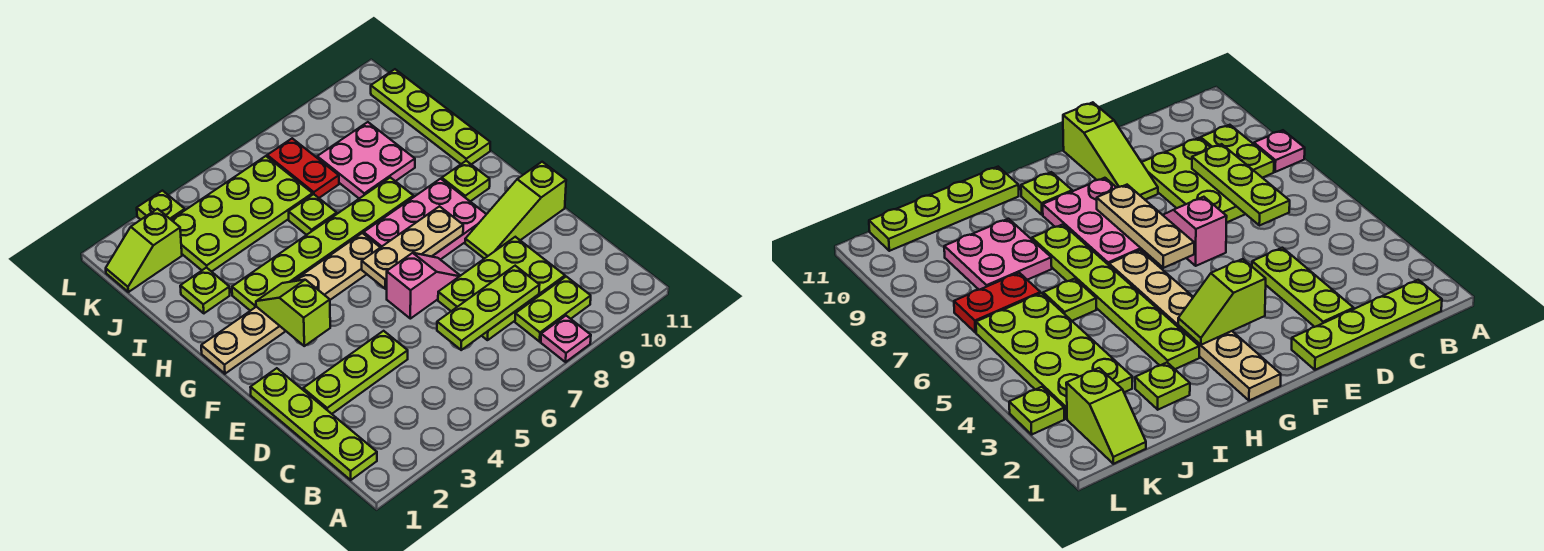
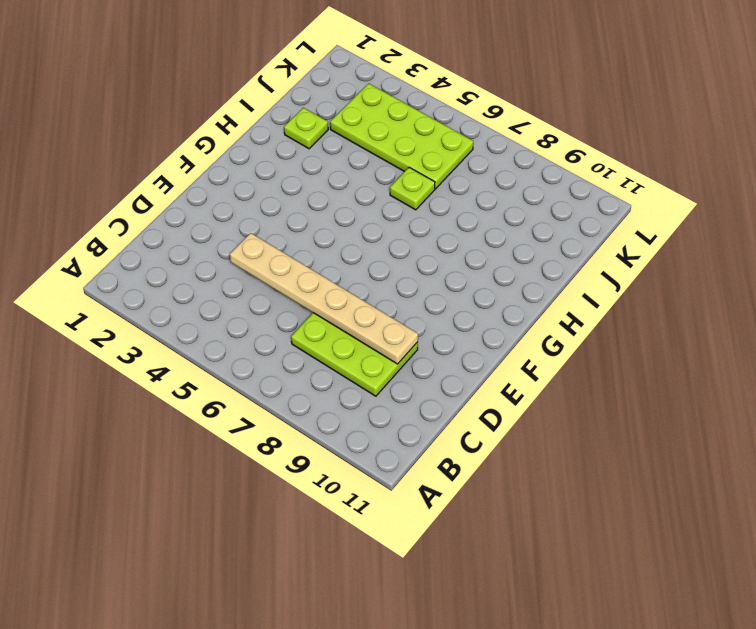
tan 1x6 plate [230,233,418,364] -> tan 1x6 plate moved to [201,233,380,374]
none -> pink 1x1 plate [541,316,591,362]
none -> lime 1x4 plate [250,368,377,480]
none -> lime 1x2 plate [515,277,591,342]

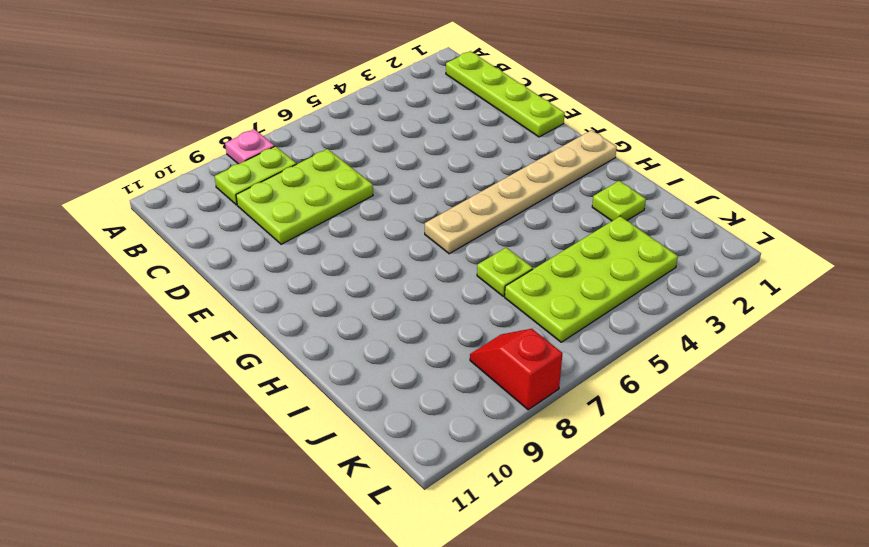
red 1x2 slope [470,329,562,410] -> none
none -> lime 1x3 plate [303,331,408,414]
none -> pink 1x2 slope [387,253,460,319]
none -> lime 1x3 slope [465,162,566,259]

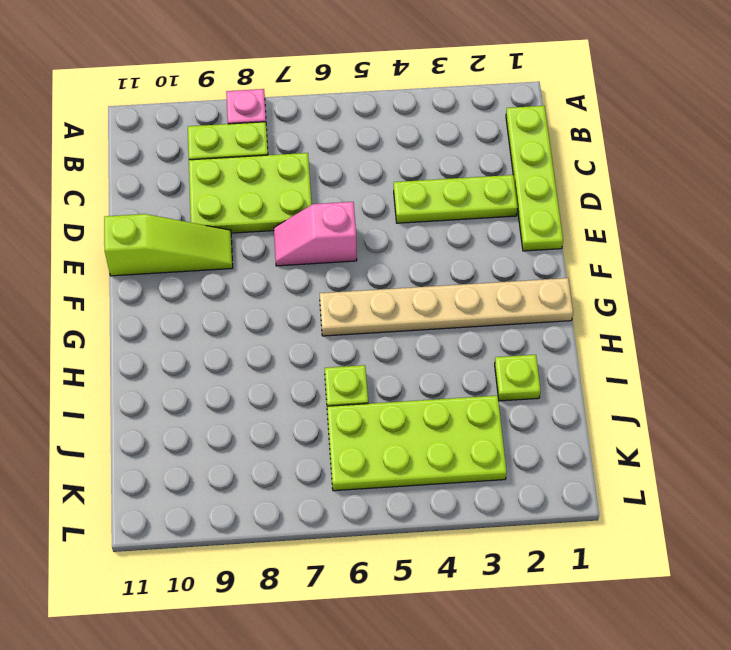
none -> pink 2x3 plate [364,179,486,260]
none -> lime 1x1 plate [442,161,490,202]
none -> lime 1x6 plate [232,177,414,311]

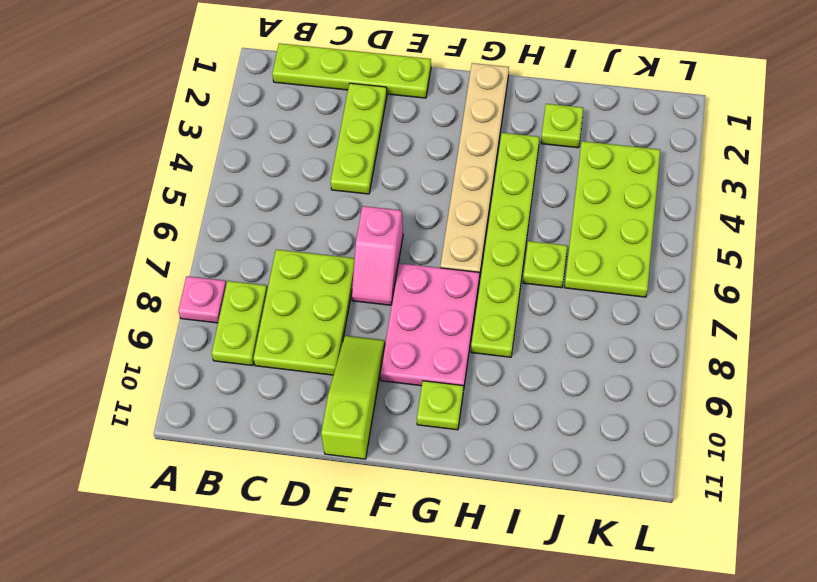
none -> lime 1x4 plate [371,69,490,164]
none -> pink 2x2 plate [317,122,415,199]
none -> red 1x2 plate [267,138,339,198]

